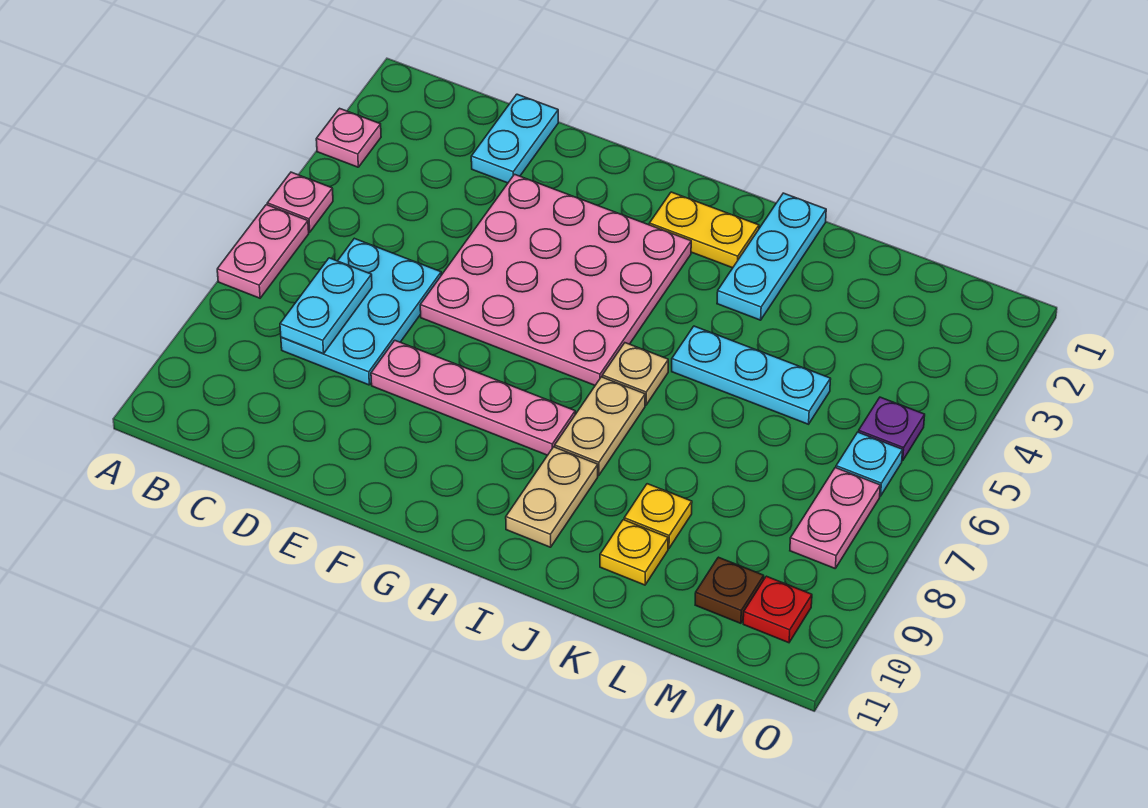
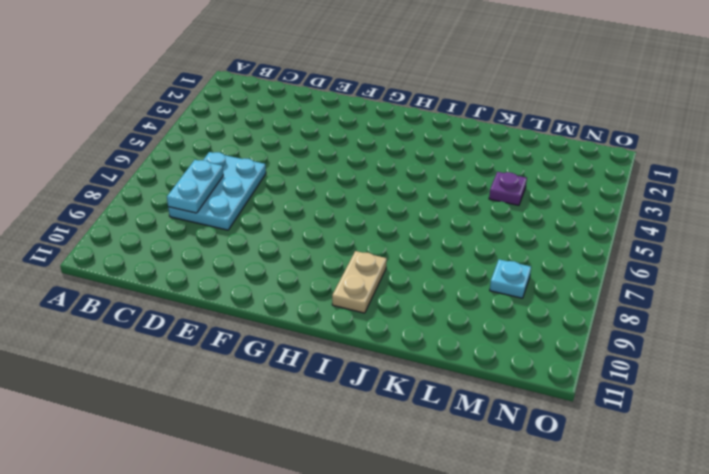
purple 1x1 plate [489,172,527,205] -> purple 1x1 plate moved to [859,397,925,461]
cyan 1x1 plate [490,259,531,298] -> cyan 1x1 plate moved to [836,432,903,496]
none -> pink 1x1 plate [316,108,381,167]
none -> pink 1x1 plate [267,172,333,232]
none -> pink 1x2 plate [217,205,309,298]

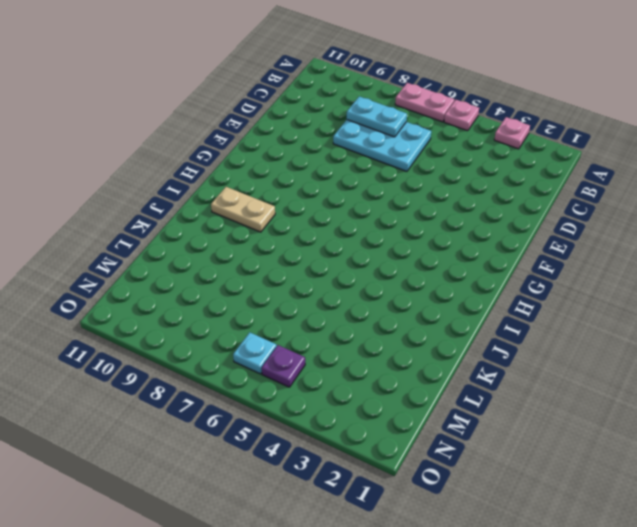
none -> cyan 1x2 plate [471,94,558,183]
none -> pink 4x4 plate [420,174,691,385]
none -> pink 1x4 plate [371,340,575,455]

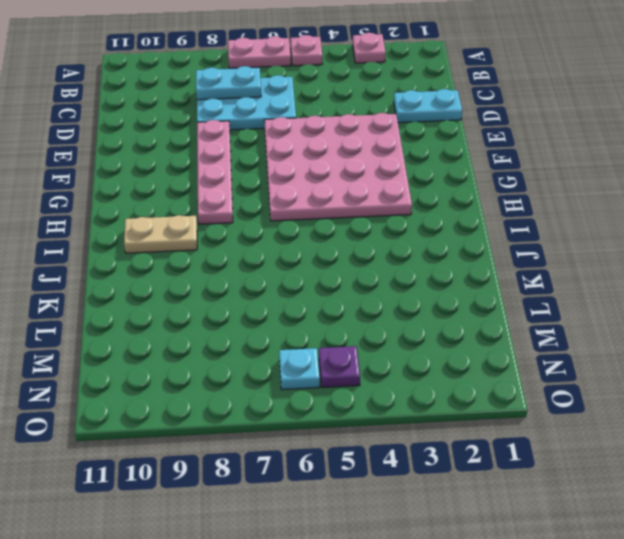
none -> yellow 1x2 plate [649,192,759,268]
none -> tan 1x1 plate [602,343,668,405]
none -> tan 1x2 plate [555,377,645,475]

